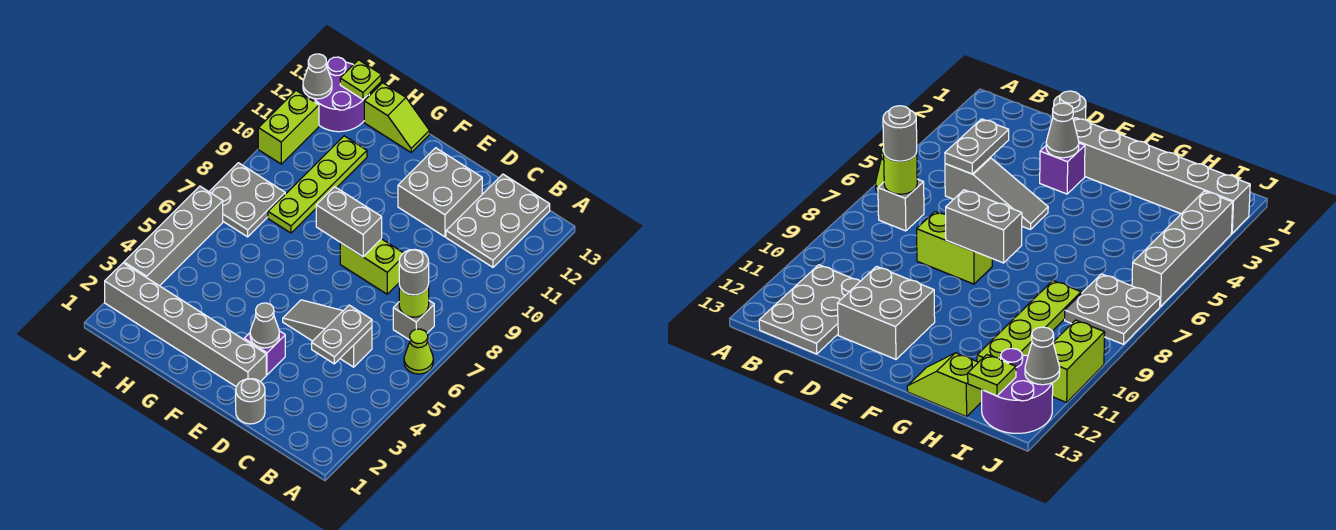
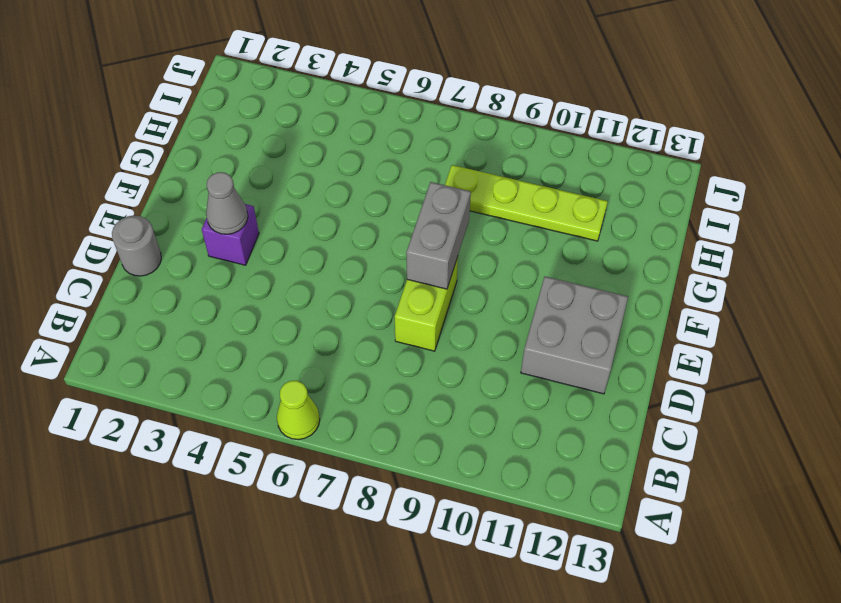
none -> grey 1x1 brick [393,301,434,340]
none -> grey 2x3 plate [446,174,550,267]
none -> grey 1x3 slope [283,300,372,367]

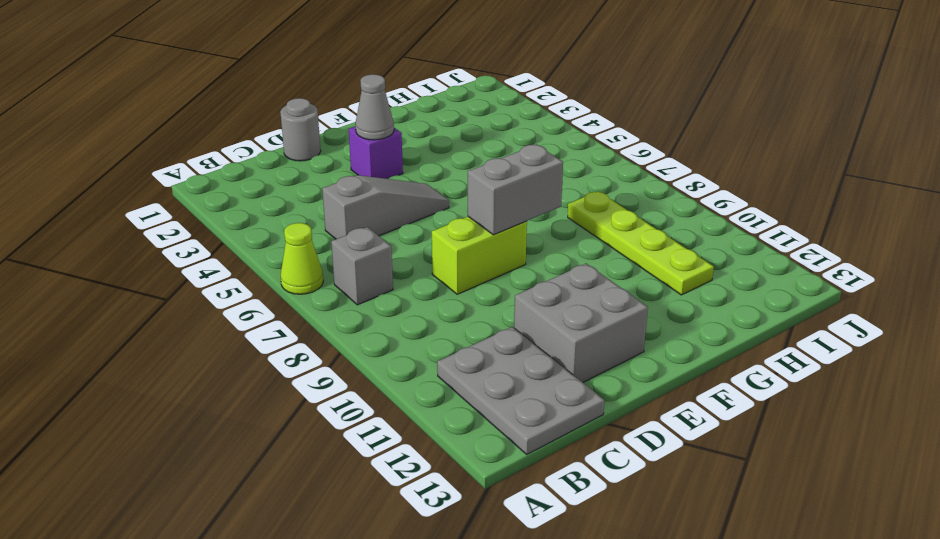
none -> grey 1x6 brick [105,263,266,387]
none -> lime 1x2 slope [364,83,430,152]
none -> grey 2x2 plate [209,163,285,237]

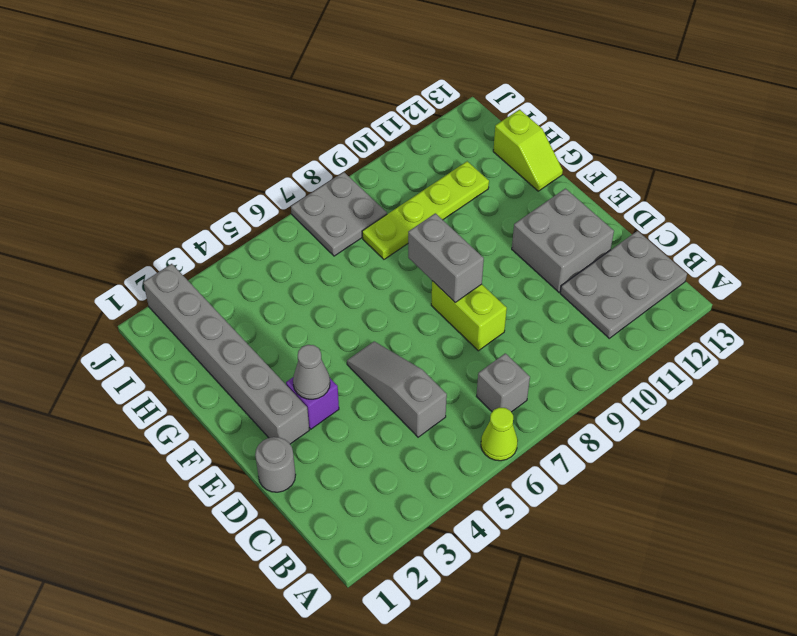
none -> purple 2x2 round brick [309,57,369,132]
none -> grey 1x4 brick [124,186,223,286]
none -> lime 1x2 brick [258,91,319,164]

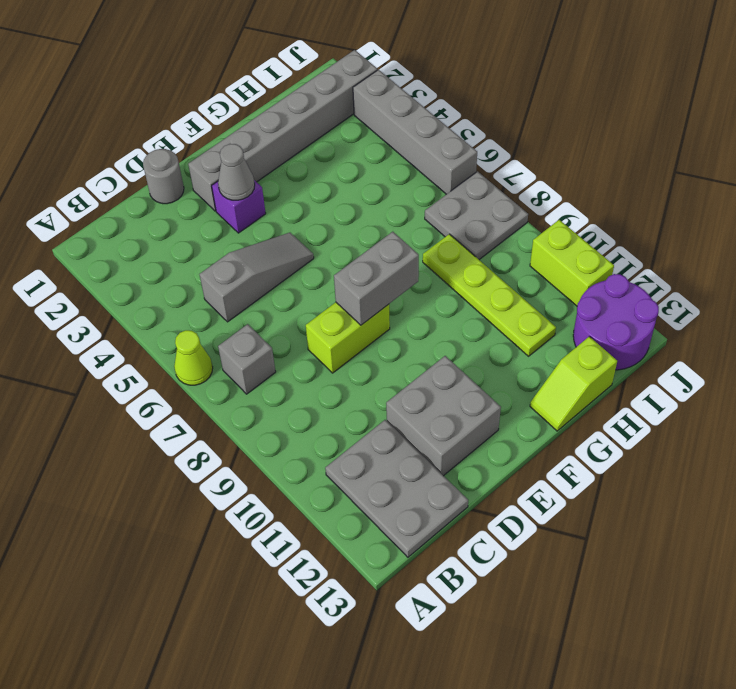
none -> lime 1x1 round brick [399,284,429,317]
none -> grey 1x2 plate [312,305,372,364]
none -> lime 1x1 plate [340,60,381,99]

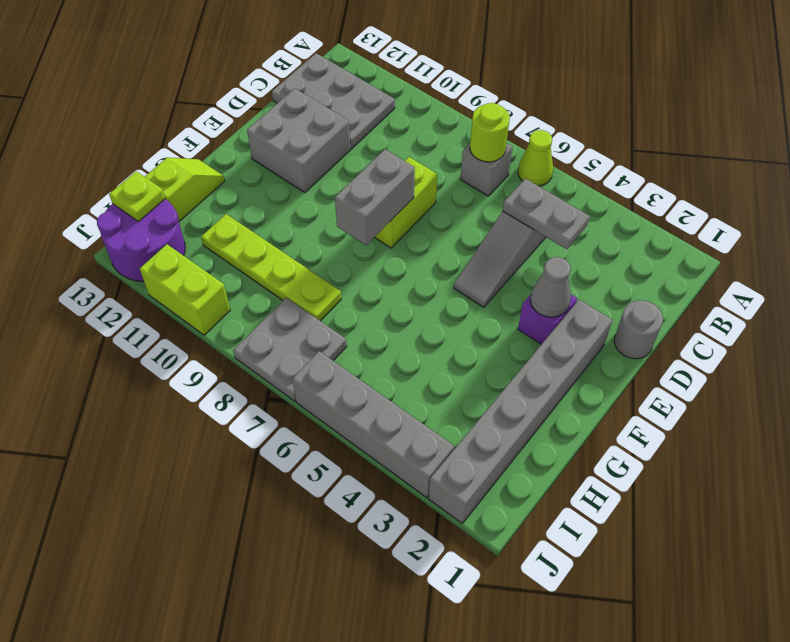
none -> grey 1x1 cone [303,54,332,99]
none -> grey 1x1 round brick [399,249,429,295]

